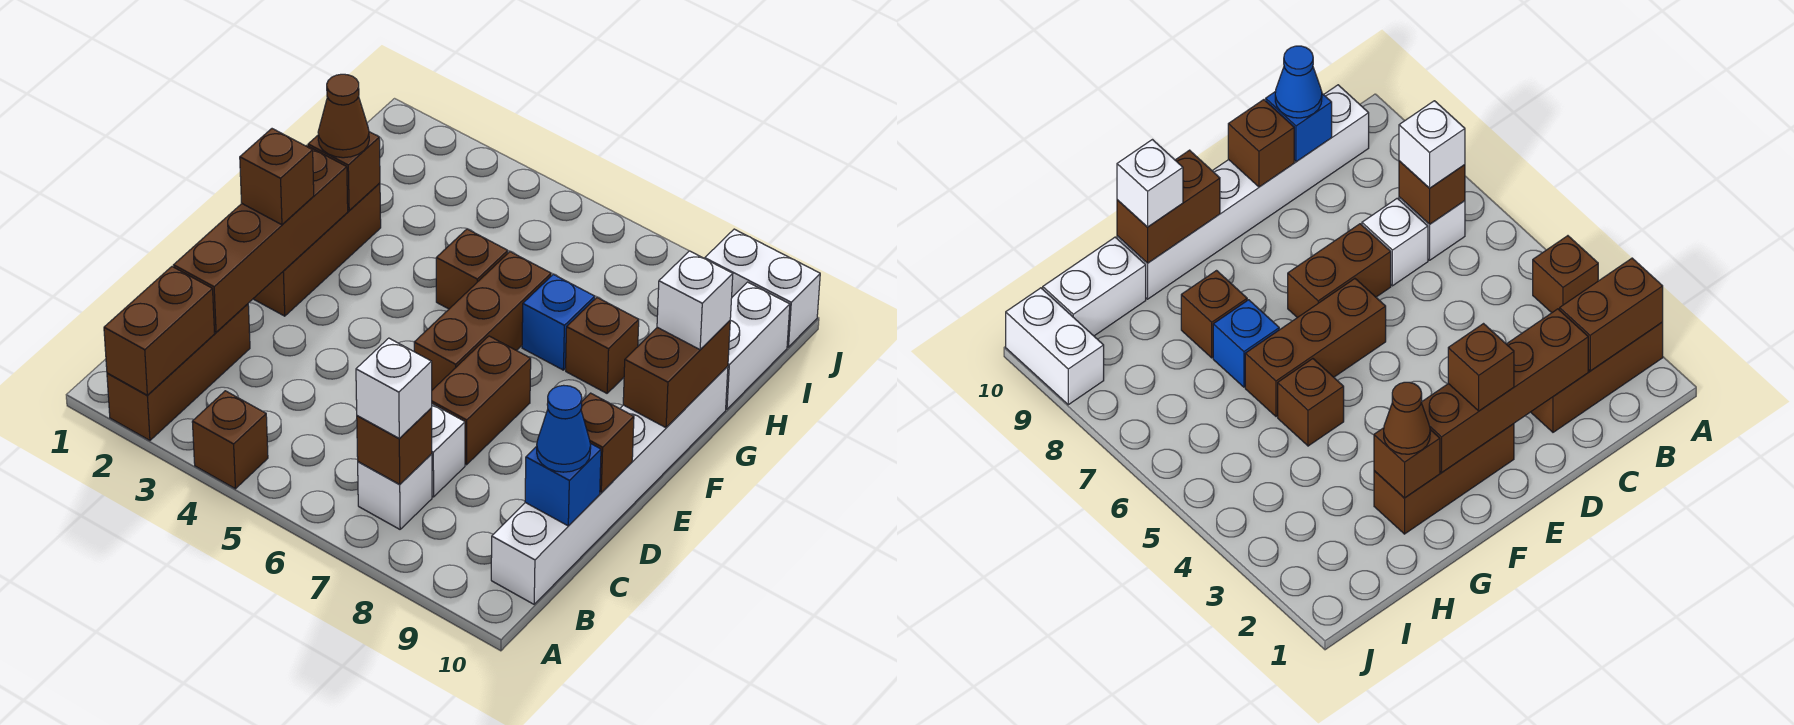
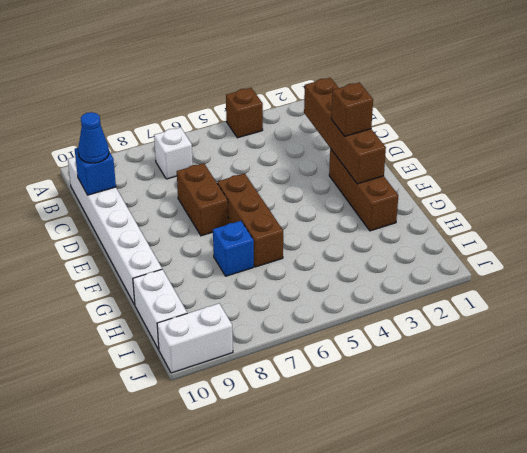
none -> brown 1x3 brick [107,304,250,440]
none -> white 1x1 brick [432,404,465,497]
none -> brown 1x1 brick [436,229,508,309]

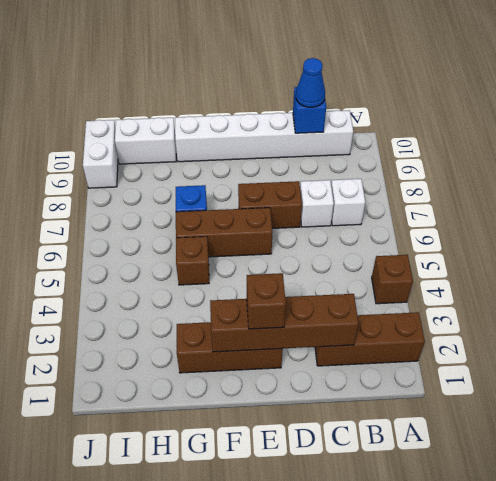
none -> brown 1x1 brick [566,298,639,393]
none -> brown 1x2 brick [104,267,215,395]
none -> brown 1x1 brick [357,408,432,484]

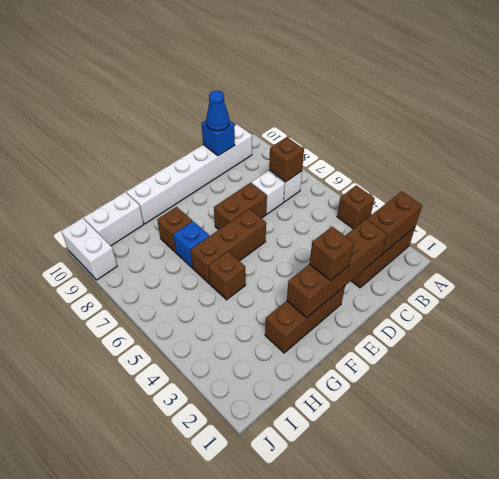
none -> brown 1x1 brick [581,393,634,493]
none -> brown 1x2 brick [623,321,730,428]
none -> brown 1x1 brick [308,132,380,211]

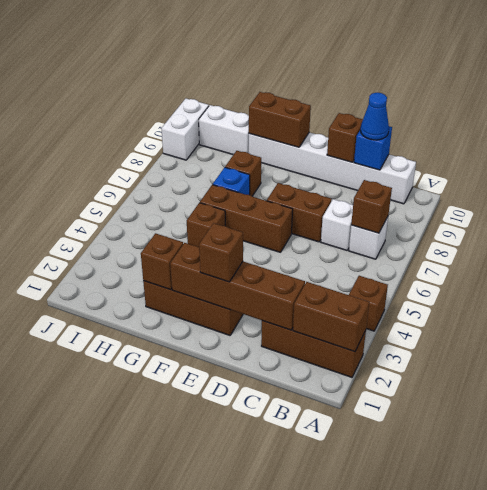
none -> white 1x1 brick [356,338,432,438]
none -> brown 1x1 cone [318,74,369,158]
none -> white 1x1 brick [657,251,733,350]

